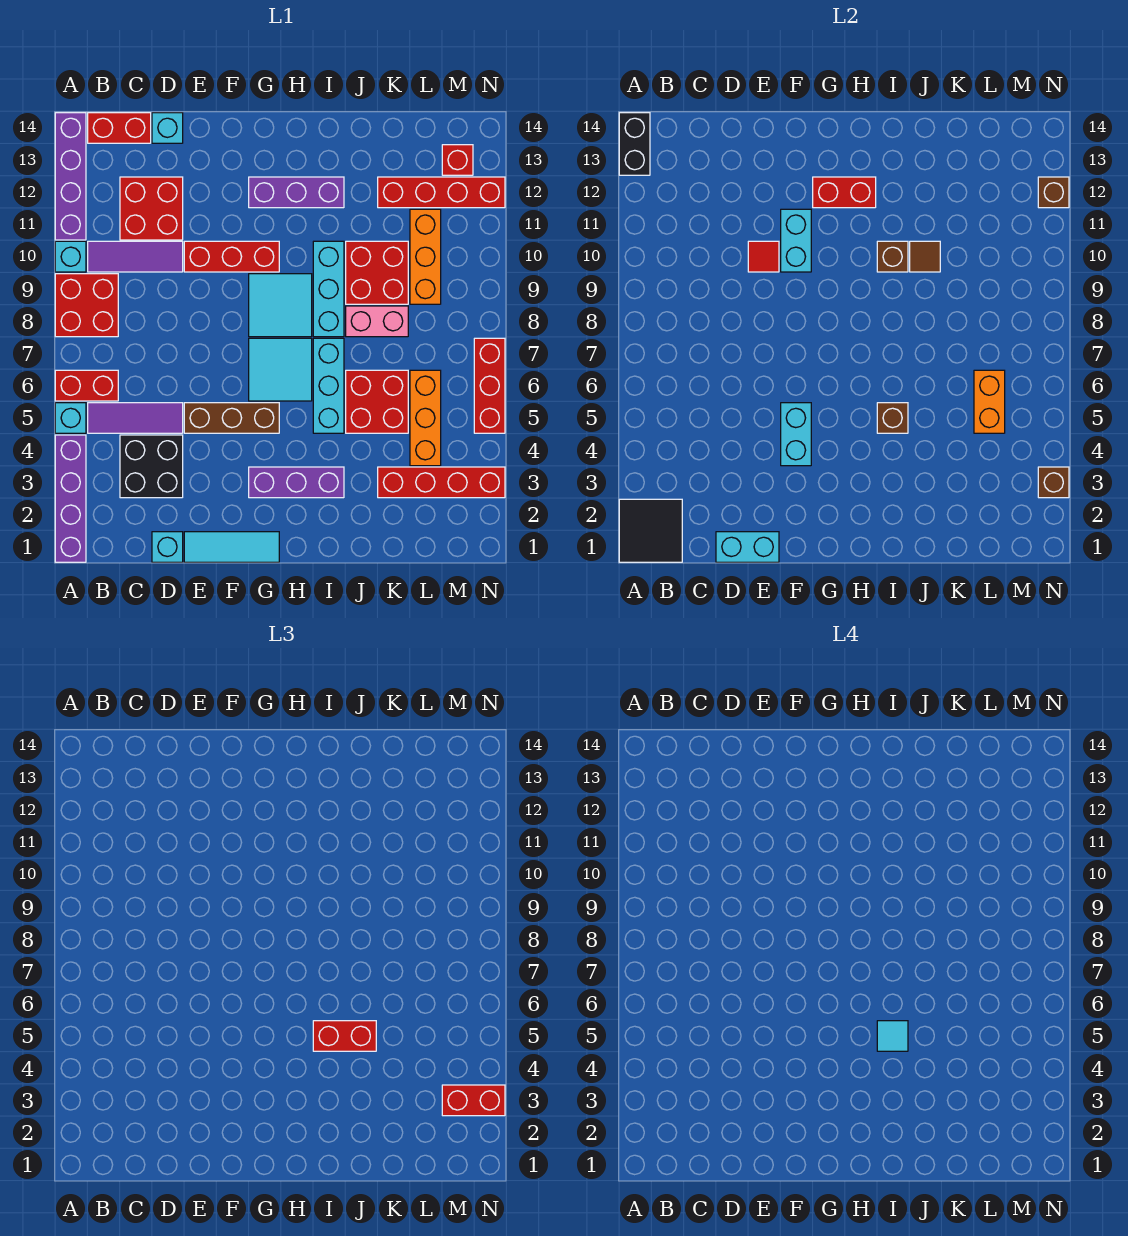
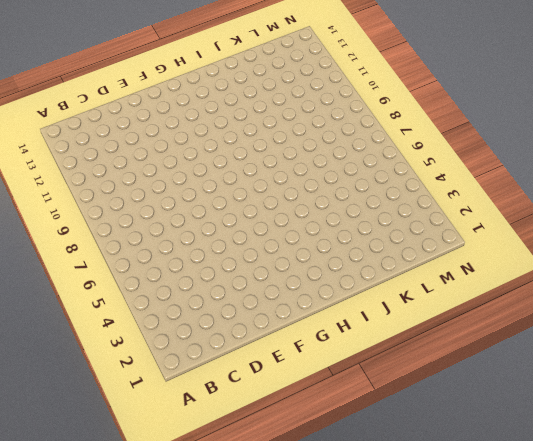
none -> purple 1x4 brick [55,435,86,562]
none -> cyan 1x1 brick [55,403,86,433]
none -> red 1x2 brick [55,370,118,401]
none -> red 2x2 brick [55,274,118,337]

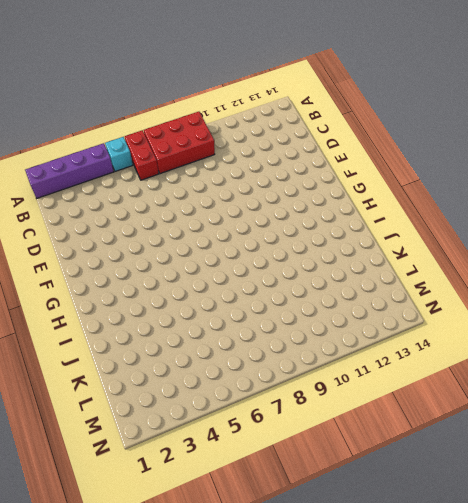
red 2x3 brick [144,112,215,174] -> red 2x2 brick [55,274,118,337]
none -> cyan 1x1 brick [55,241,86,272]
none -> purple 1x4 brick [55,113,86,240]
none -> purple 1x3 tile [88,403,183,433]
none -> purple 1x3 tile [88,241,183,272]

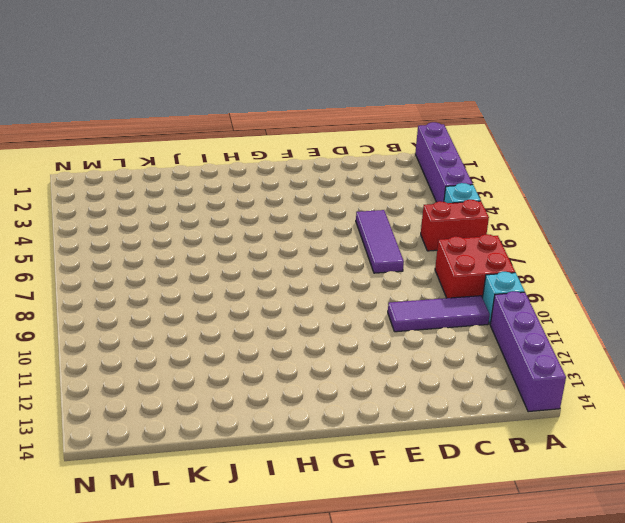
purple 1x3 tile [356,210,404,273] -> purple 1x3 tile turned to [88,403,183,433]
none -> red 1x2 brick [88,113,151,143]
none -> black 2x2 brick [120,435,183,498]
none -> red 2x2 brick [120,177,183,240]
none -> cyan 1x1 brick [152,532,183,562]

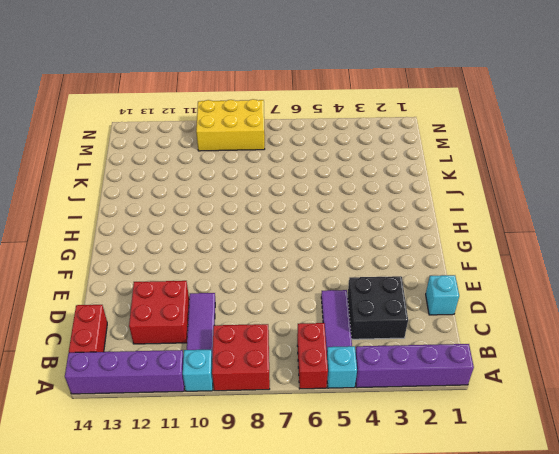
yellow 2x3 brick [196,99,265,151] -> none
none -> cyan 1x1 brick [152,113,183,143]
none -> cyan 1x3 tile [184,532,279,562]
none -> brown 1x3 brick [184,403,279,433]
none -> red 1x3 brick [184,241,279,272]

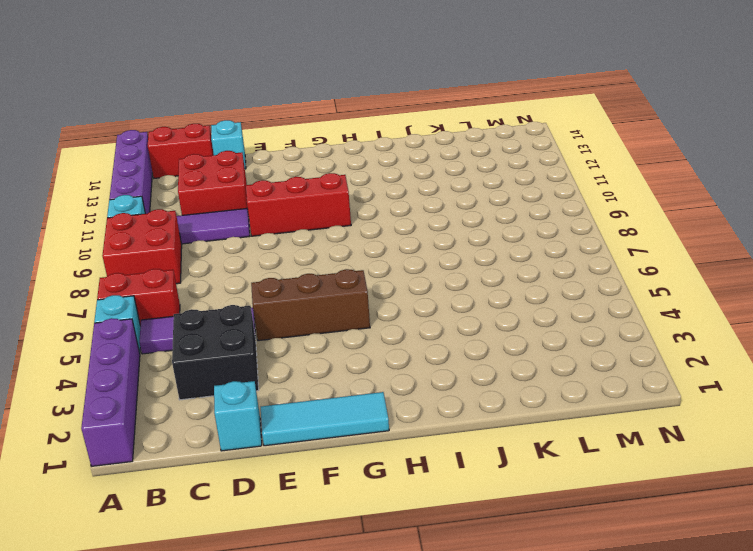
none -> purple 1x3 brick [249,467,344,498]
none -> cyan 2x2 tile [249,338,312,401]
none -> cyan 2x2 tile [249,274,312,337]
none -> purple 1x3 brick [249,177,344,208]

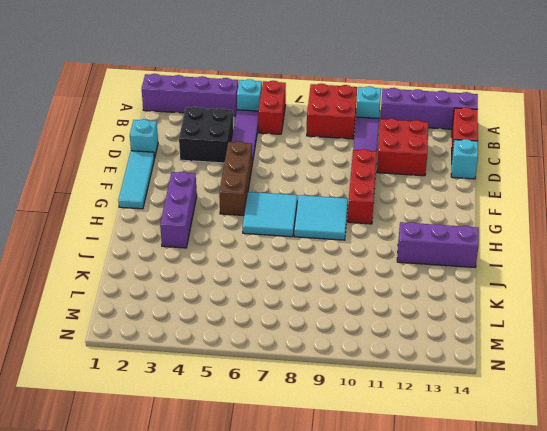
purple 1x3 brick [397,222,479,267] -> purple 1x3 brick turned to [249,177,344,208]
none -> cyan 1x3 brick [313,338,344,433]
none -> cyan 1x3 brick [313,241,344,337]
none -> red 2x2 brick [346,370,408,433]
none -> pink 1x2 brick [346,306,408,337]

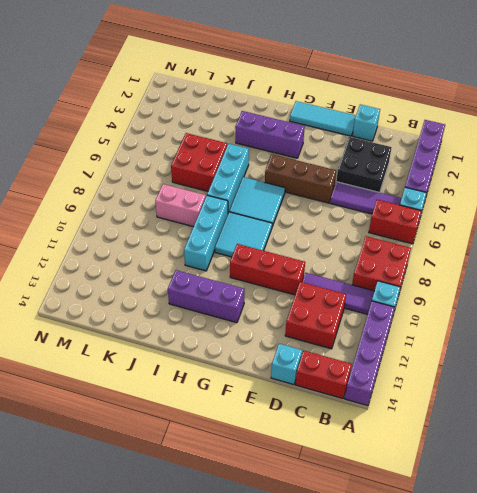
none -> red 2x2 brick [346,241,408,304]
none -> red 1x4 brick [378,467,505,498]
none -> red 1x4 brick [378,177,505,208]
none -> orange 1x3 brick [410,370,441,466]

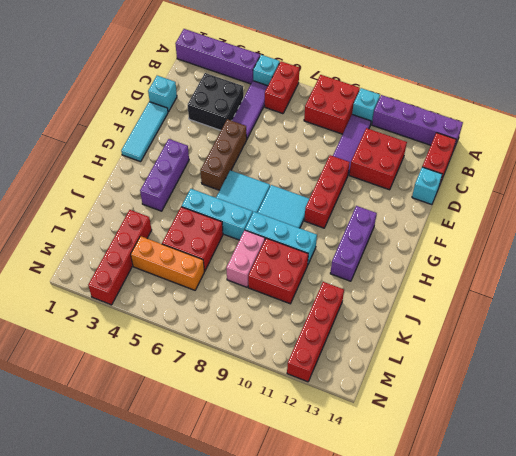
none -> orange 1x3 brick [410,209,441,304]
none -> red 1x1 brick [442,145,473,175]
none -> red 1x3 brick [474,338,505,433]
none -> black 2x2 tile [619,499,682,562]

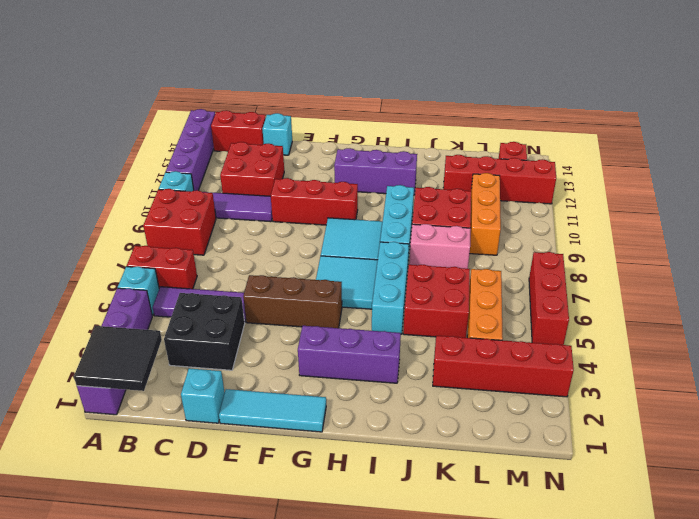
none -> black 1x2 brick [619,113,650,175]
none -> cyan 1x2 brick [716,532,779,562]
none -> red 1x1 tile [748,241,779,272]
none -> cyan 1x2 brick [781,403,811,466]

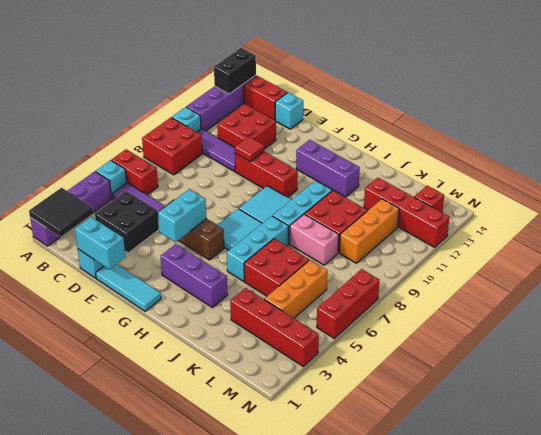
none -> cyan 1x2 brick [781,209,811,272]
none -> red 1x2 brick [813,177,876,208]
none -> brown 1x1 brick [877,403,908,433]
none -> brown 1x1 brick [877,241,908,272]

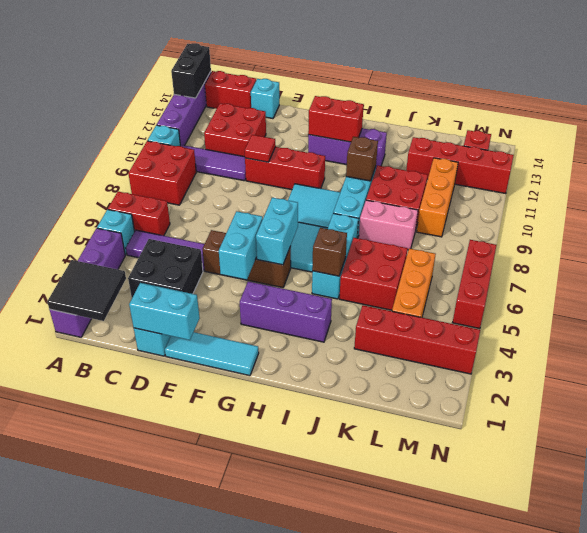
cyan 1x2 brick [256,198,298,265] -> cyan 1x2 brick moved to [781,209,811,272]
none -> brown 1x1 tile [910,241,940,272]
none -> orange 1x2 brick [974,370,1005,433]
none -> brown 1x1 brick [1038,467,1069,498]
none -> brown 1x1 brick [1038,177,1069,208]

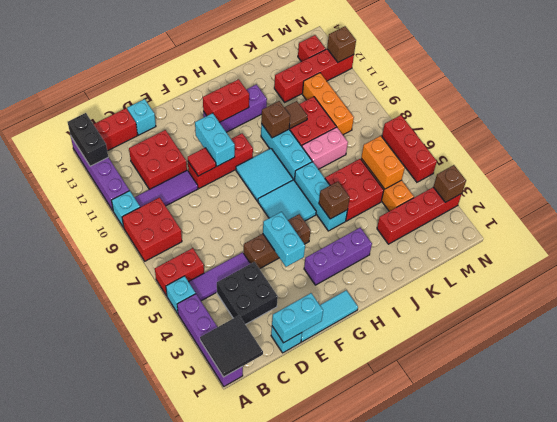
none -> red 1x2 brick [313,1021,376,1051]
none -> red 1x2 brick [442,1085,505,1116]
none -> cyan 1x1 tile [877,1021,908,1051]

